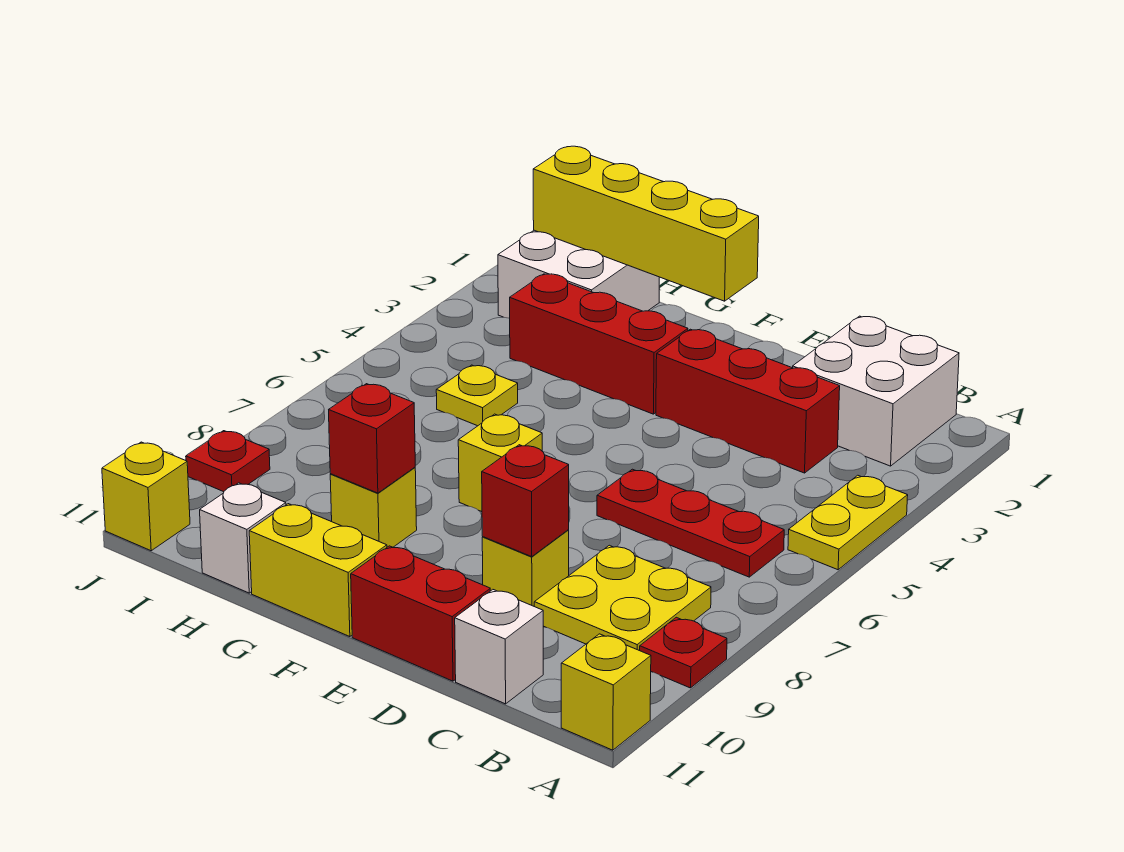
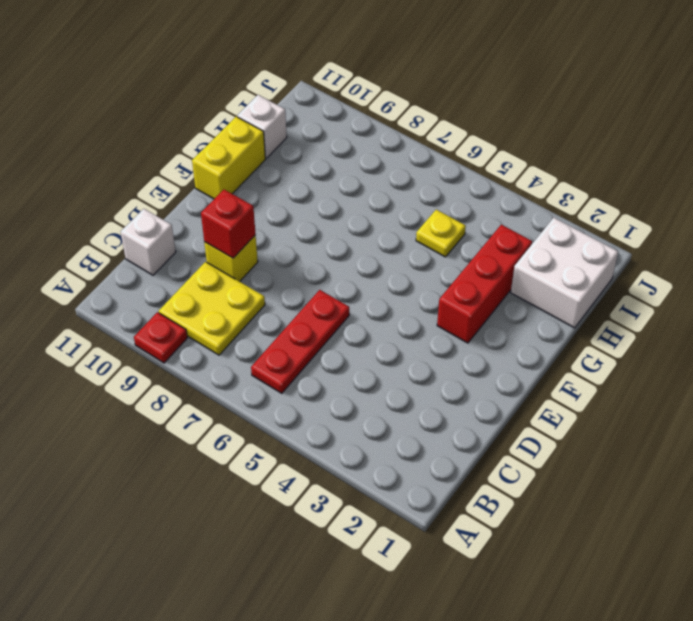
none -> yellow 1x2 plate [788,475,908,570]
none -> yellow 1x1 brick [561,634,651,750]
none -> white 2x2 brick [793,316,959,466]

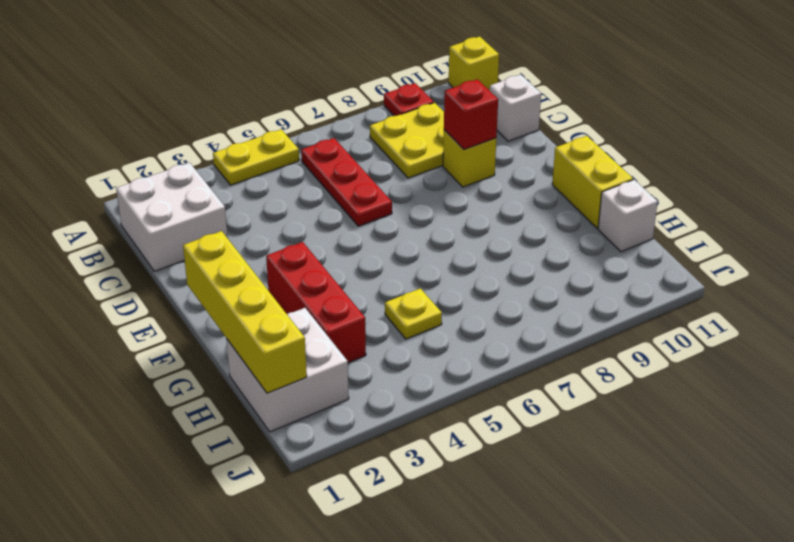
none -> red 1x3 brick [656,329,840,473]
none -> red 1x2 brick [351,546,490,681]
none -> yellow 1x1 brick [458,414,542,512]

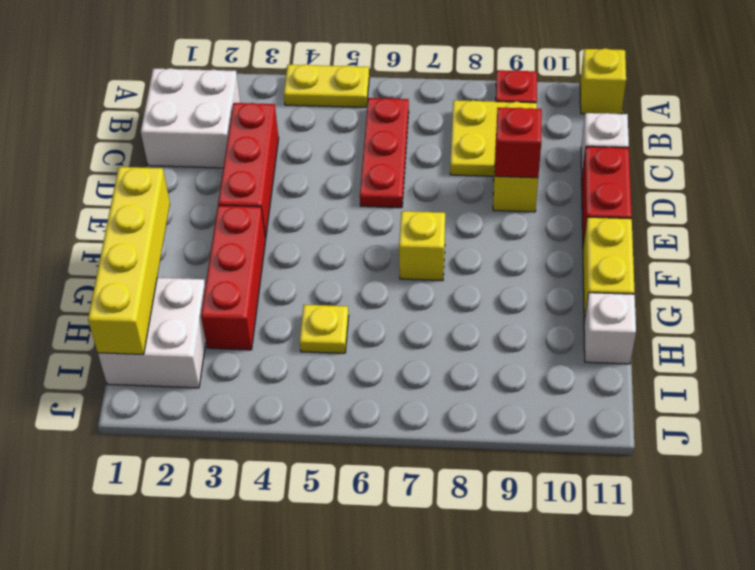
none -> yellow 1x1 brick [330,467,417,547]
none -> red 1x1 plate [186,431,270,492]
none -> yellow 1x1 brick [102,442,190,551]

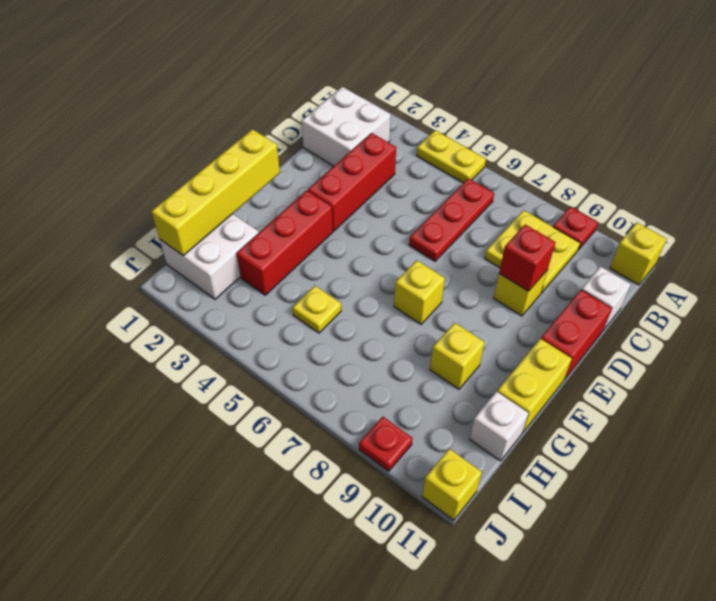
none -> red 1x1 brick [329,384,415,493]

